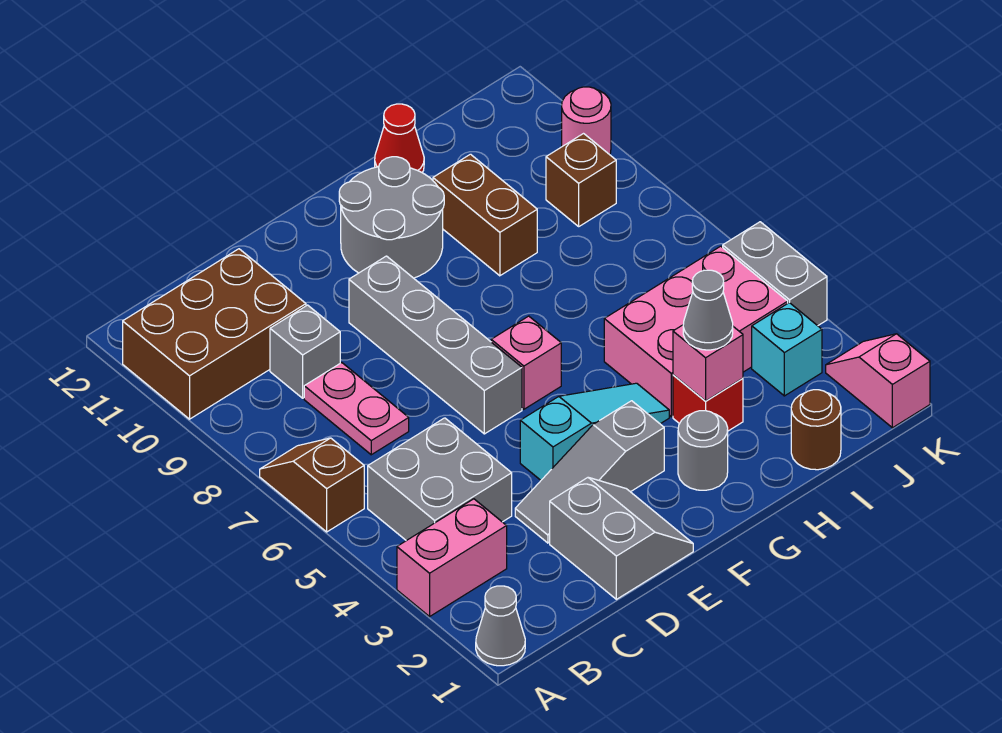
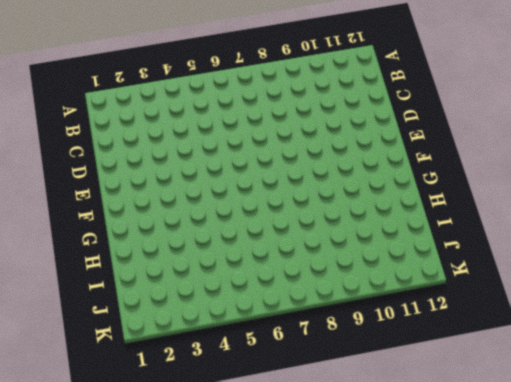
none -> grey 1x1 cone [476,586,525,666]
none -> pink 1x2 brick [397,499,507,616]
none -> brown 1x2 slope [260,438,364,532]

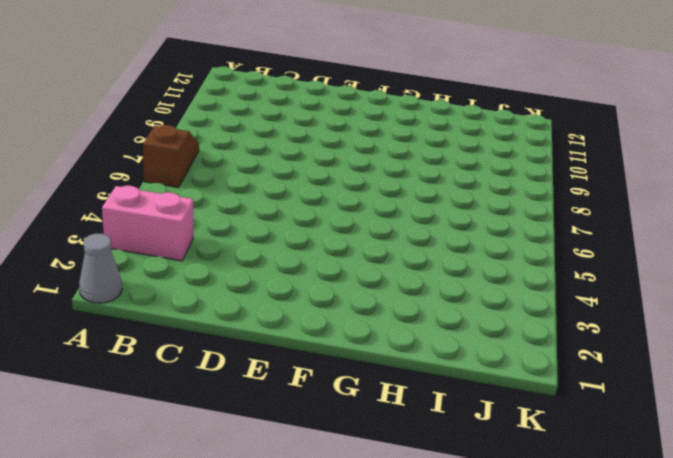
none -> brown 2x3 brick [123,249,306,419]
none -> grey 2x2 brick [368,418,512,541]
none -> pink 1x2 plate [304,363,409,455]

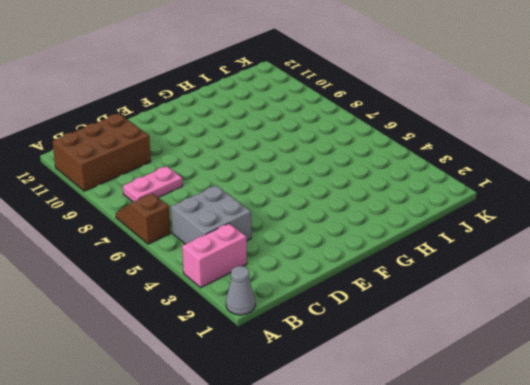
pink 1x2 plate [123,166,183,202] -> pink 1x2 plate turned to [304,363,409,455]
none -> grey 1x1 brick [270,305,340,398]
none -> grey 2x2 slope [550,478,693,599]
none -> grey 1x3 slope [515,401,664,543]

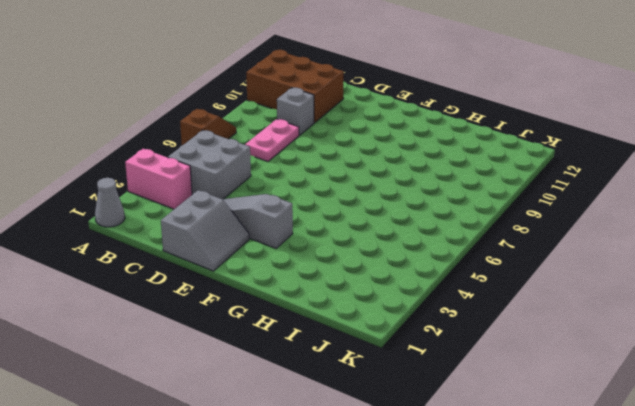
none -> cyan 1x3 slope [520,383,669,480]
none -> grey 1x4 brick [349,256,522,434]
none -> pink 1x1 brick [491,316,561,409]

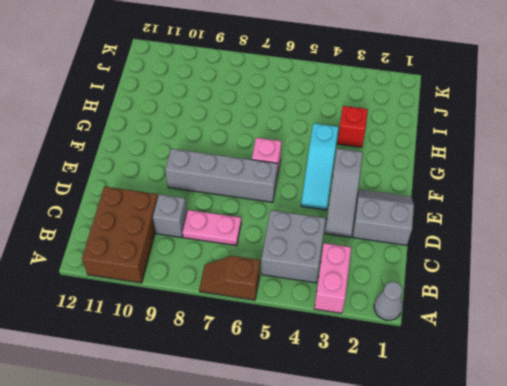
cyan 1x3 slope [301,123,338,210] -> cyan 1x3 slope turned to [520,383,669,480]
none -> grey 2x2 round brick [339,157,444,278]
none -> grey 1x1 round brick [678,411,728,490]
none -> pink 2x3 brick [604,246,788,417]

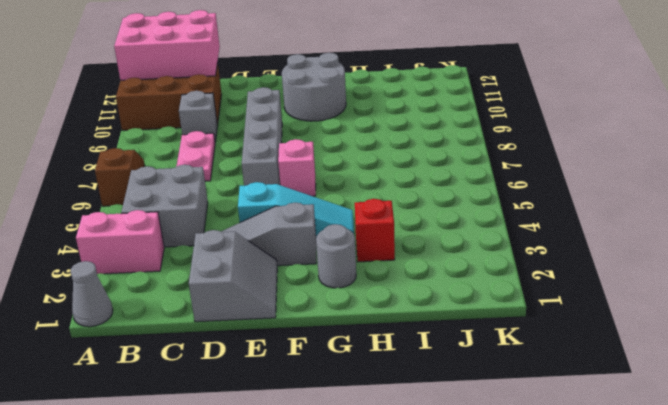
pink 2x3 brick [114,10,220,80] -> pink 2x3 brick moved to [604,246,788,417]
none -> brown 1x2 brick [433,154,537,276]
none -> red 1x1 cone [375,104,424,172]
none -> brown 1x1 round brick [791,390,841,470]

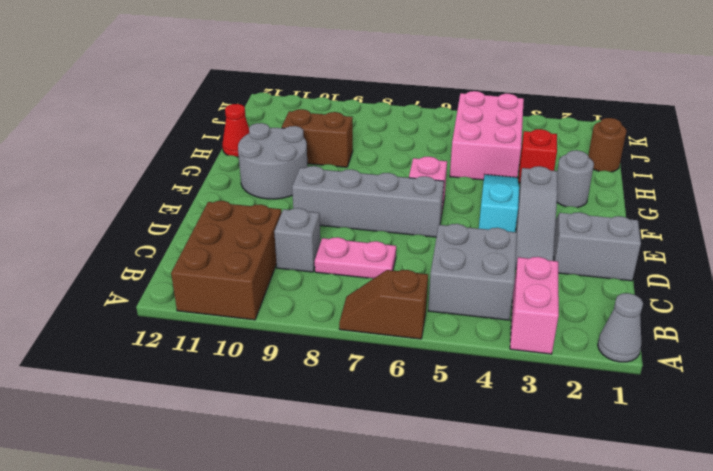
none -> cyan 1x1 brick [752,303,822,396]
none -> brown 1x1 brick [546,134,616,226]
none -> pink 1x2 slope [826,334,930,428]

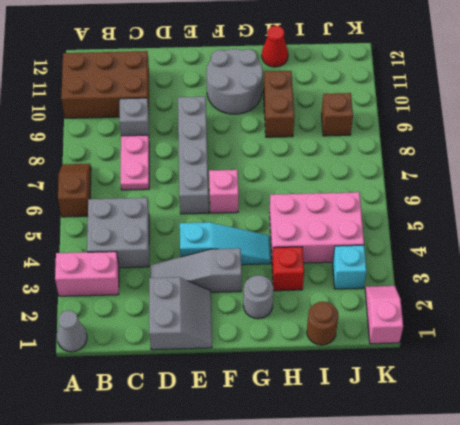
none -> grey 1x2 brick [723,222,827,326]
none -> pink 1x1 round brick [562,87,611,155]
none -> pink 1x1 brick [673,325,743,401]

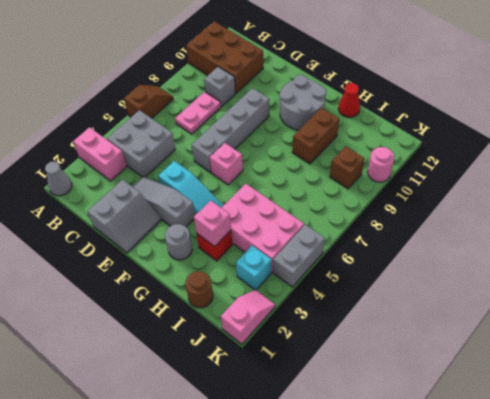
none -> grey 1x1 cone [683,270,733,350]

